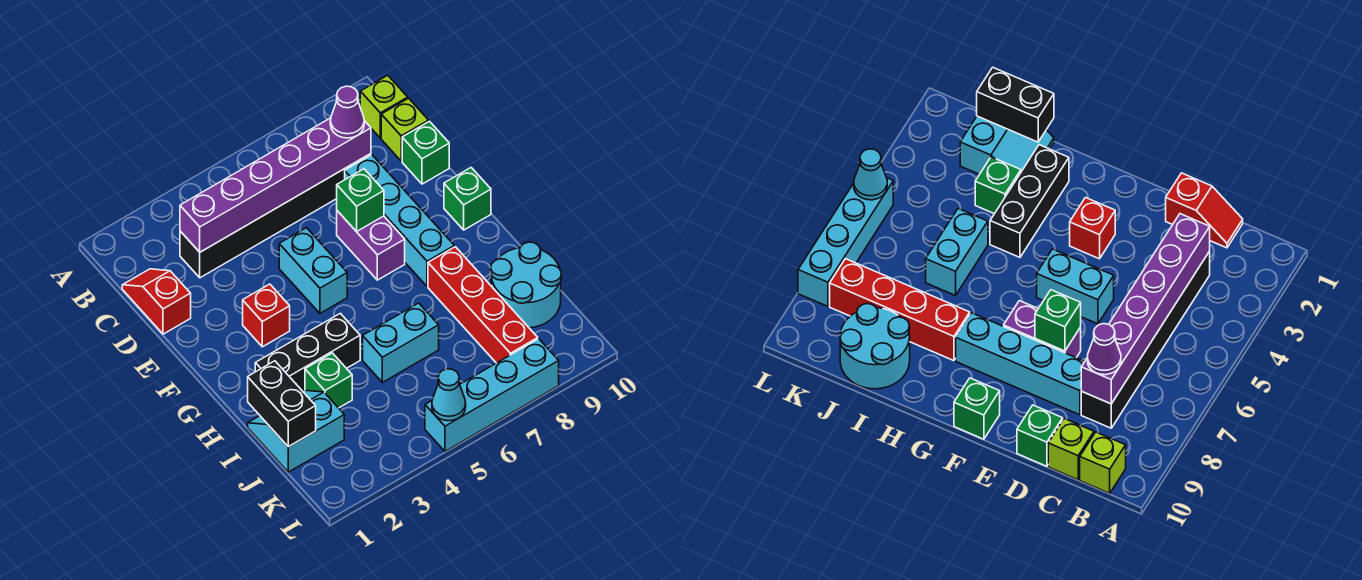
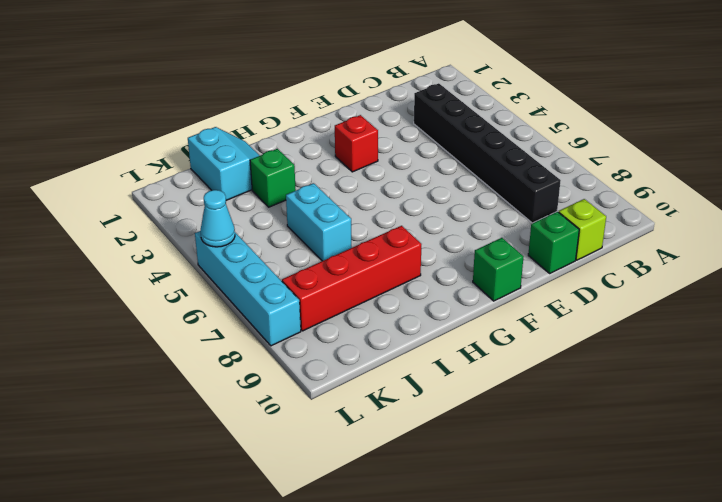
none -> lime 1x1 brick [360,75,408,138]
none -> red 1x2 slope [122,269,191,334]
none -> cyan 1x4 brick [345,155,454,286]

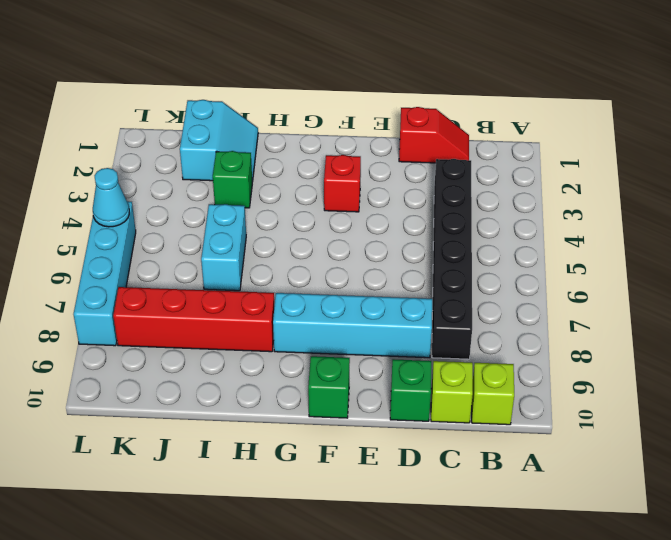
none -> cyan 1x2 brick [279,228,347,313]
none -> purple 1x2 brick [337,211,405,280]
none -> black 1x3 brick [255,313,360,391]

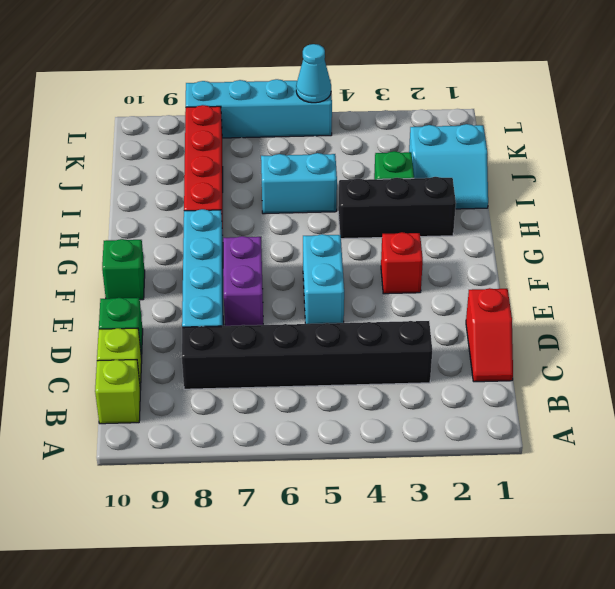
none -> cyan 2x2 round brick [491,242,561,328]
none -> purple 1x6 brick [180,118,371,252]
none -> green 1x1 brick [337,169,384,232]

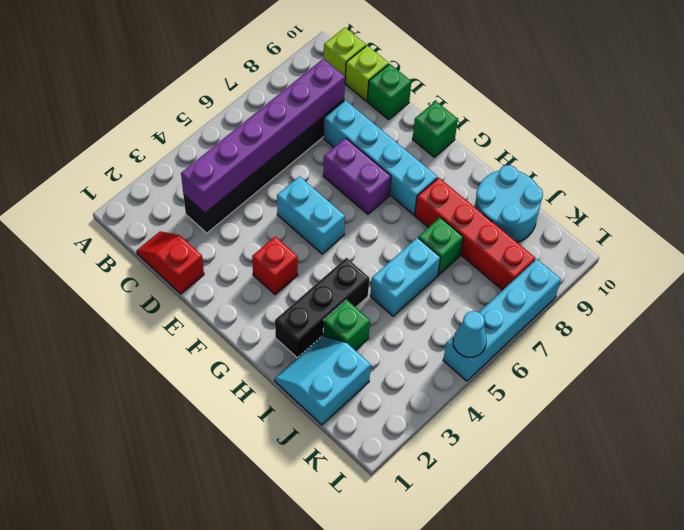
green 1x1 brick [418,217,463,275] -> green 1x1 brick moved to [337,169,384,232]
none -> black 1x2 brick [248,361,316,447]
none -> purple 1x1 cone [330,86,364,138]

